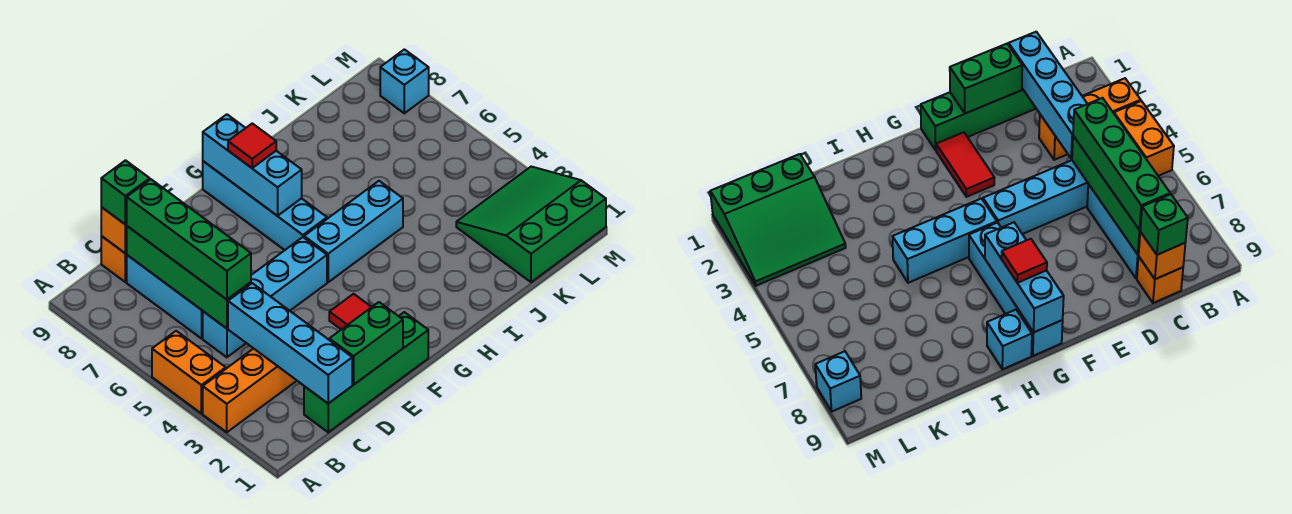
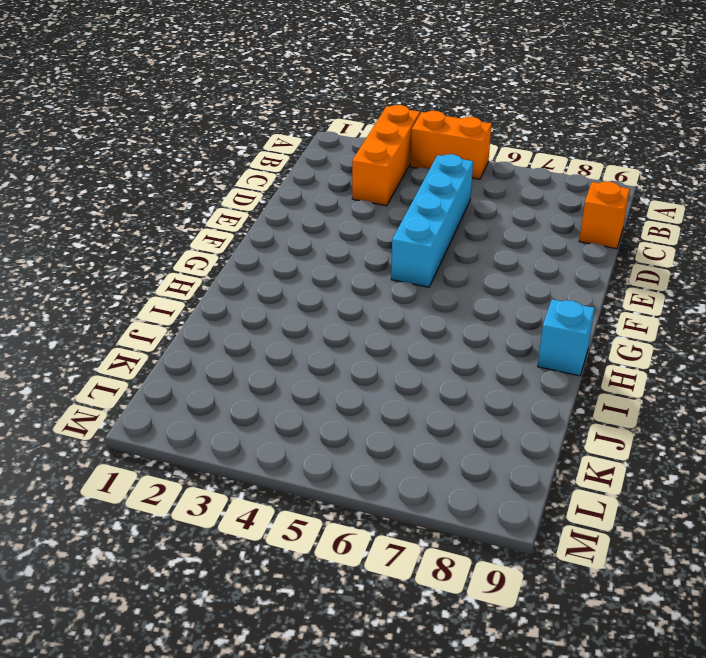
none -> green 1x4 brick [304,312,428,432]
none -> cyan 1x3 brick [127,255,203,338]
none -> red 1x2 tile [329,294,371,330]

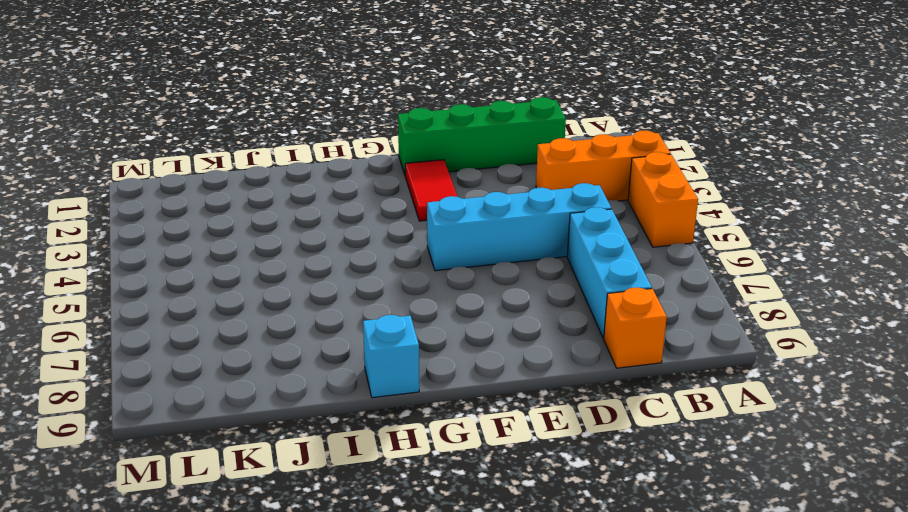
none -> cyan 1x3 brick [304,181,403,282]
none -> cyan 1x4 brick [203,161,327,250]
none -> green 3x3 slope [456,167,606,282]

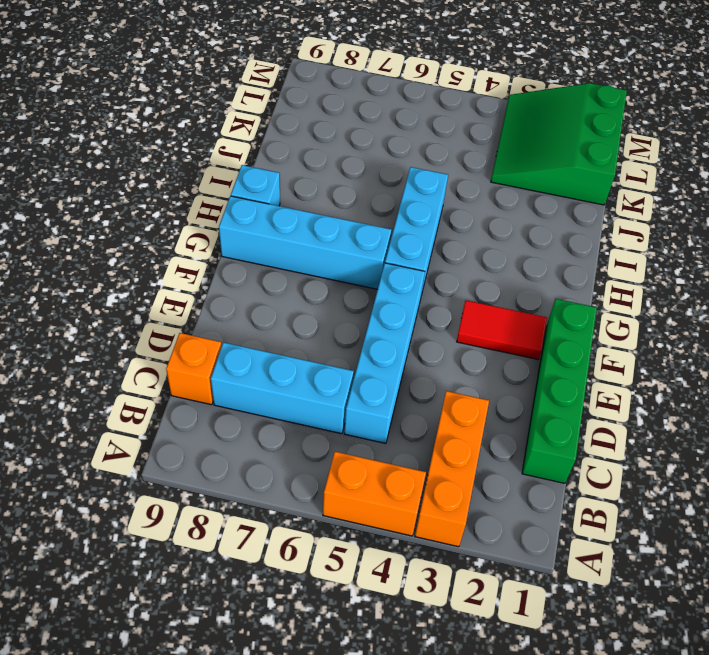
none -> cyan 1x1 brick [380,49,429,113]
none -> cyan 1x4 brick [228,283,352,403]
none -> green 1x4 brick [127,226,251,328]

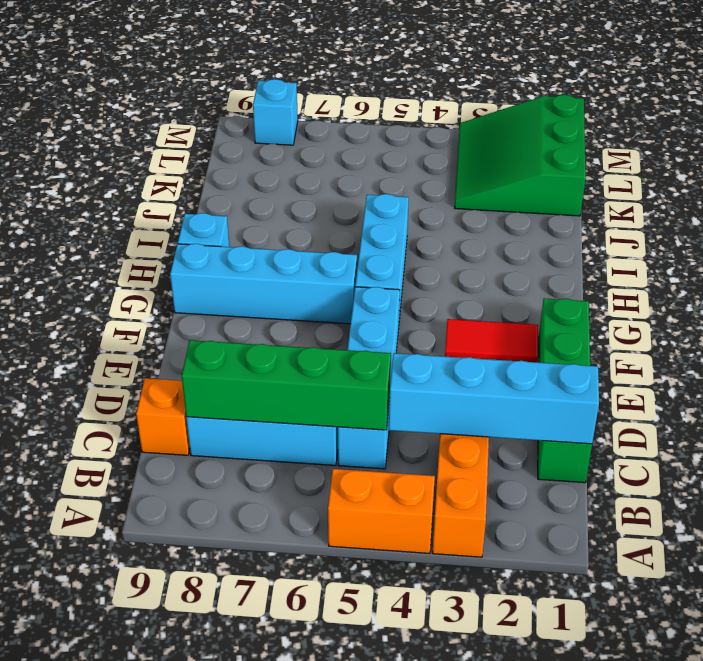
none -> orange 1x1 brick [101,207,127,254]
none -> green 1x2 brick [329,302,403,385]
none -> cyan 1x3 brick [203,114,302,216]

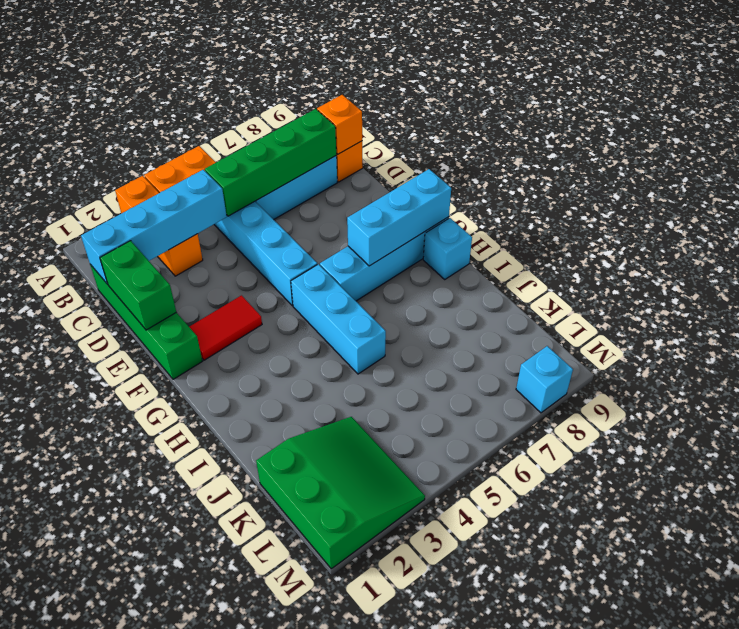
none -> green 1x4 brick [127,179,251,300]
none -> green 1x1 brick [101,160,150,225]
none -> red 1x1 tile [228,123,276,168]

